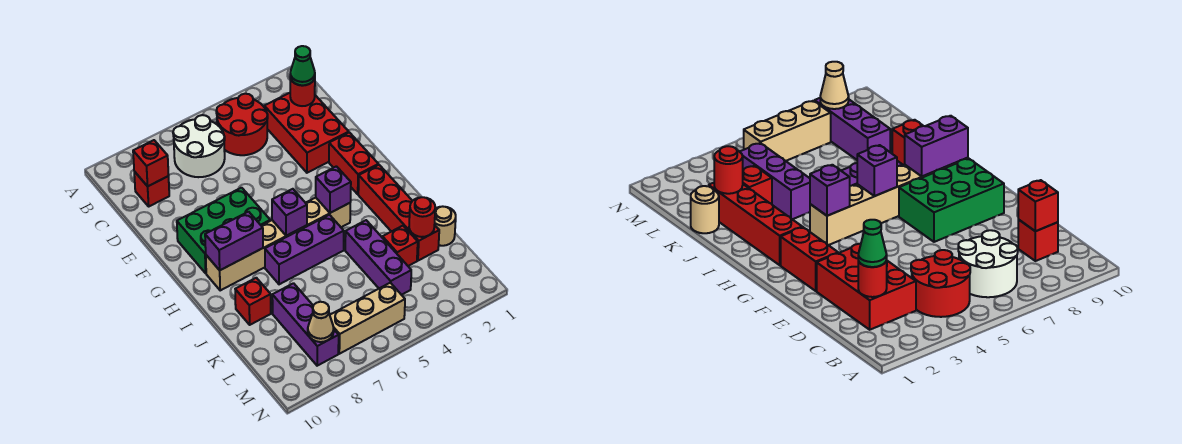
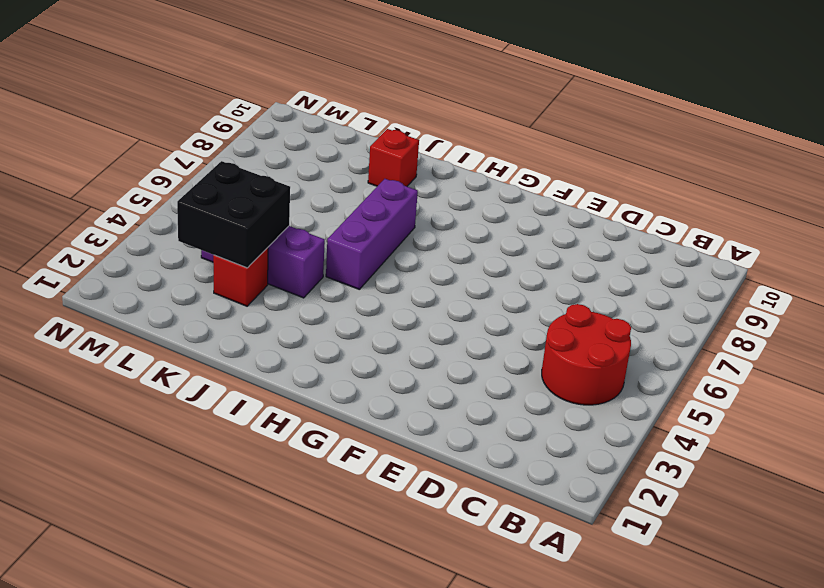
black 2x2 brick [177,161,290,268] -> none
none -> white 2x2 round brick [173,115,225,177]
none -> red 2x3 brick [264,93,349,173]
none -> red 1x1 brick [134,172,169,206]

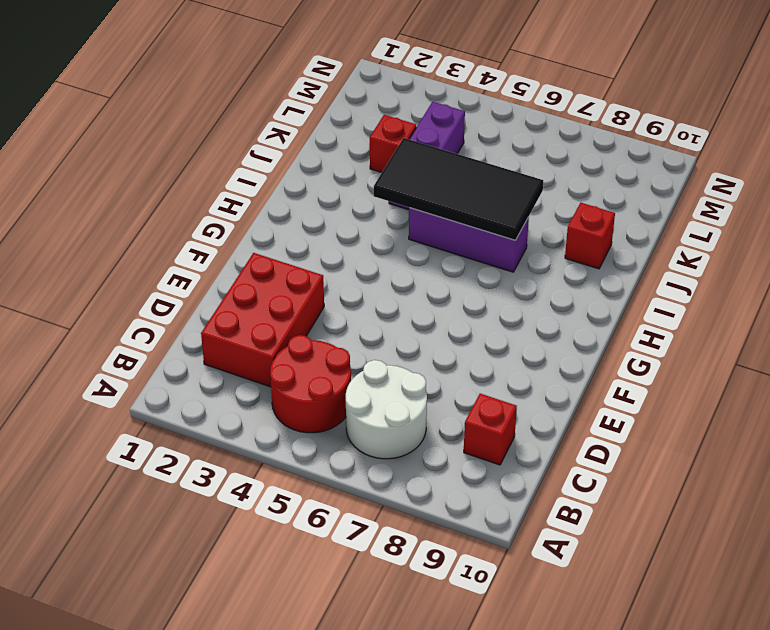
black 2x4 tile [374,138,543,240] -> none
none -> red 1x2 brick [329,132,378,194]
none -> green 2x3 brick [177,188,270,273]
none -> red 1x4 brick [358,165,439,261]

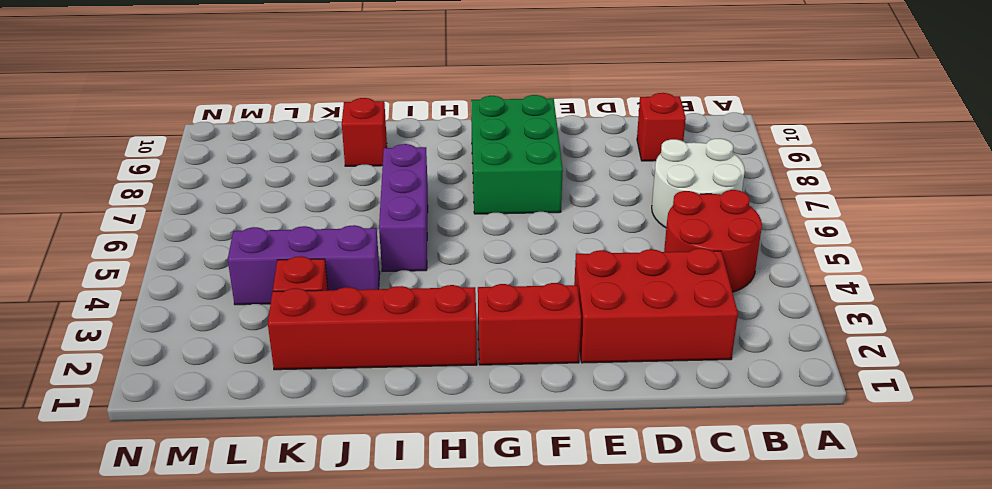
none -> tan 1x6 brick [206,198,350,290]
none -> tan 1x1 round brick [435,206,456,246]
none -> purple 1x3 brick [272,283,339,366]

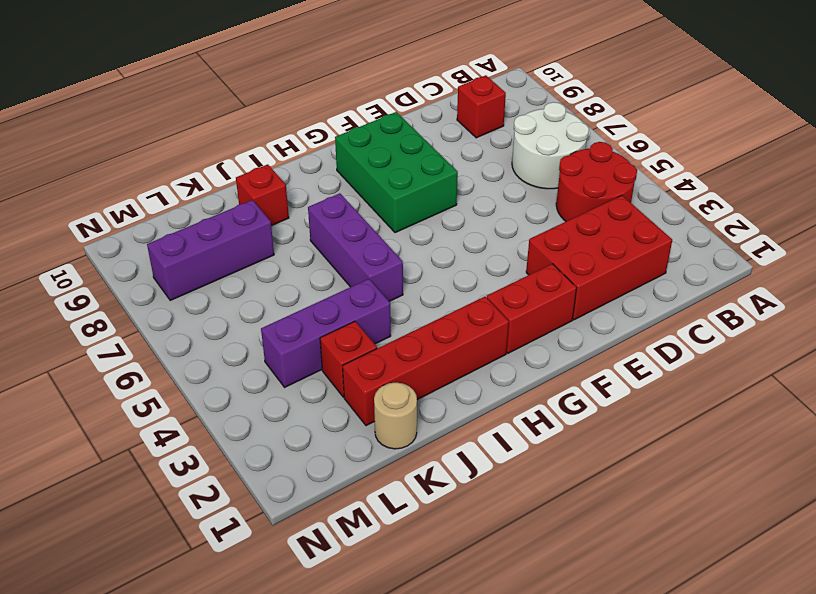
none -> tan 1x6 brick [206,198,350,290]
none -> tan 1x3 brick [330,283,405,354]
none -> red 1x1 round brick [290,78,315,106]

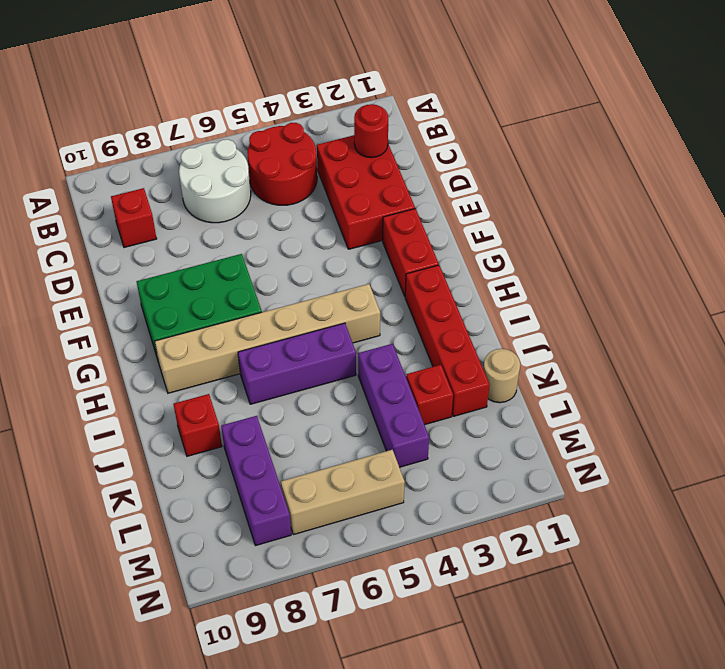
none -> red 1x1 brick [133,140,169,186]
none -> purple 1x1 brick [316,166,351,213]
none -> purple 1x1 brick [272,189,307,236]

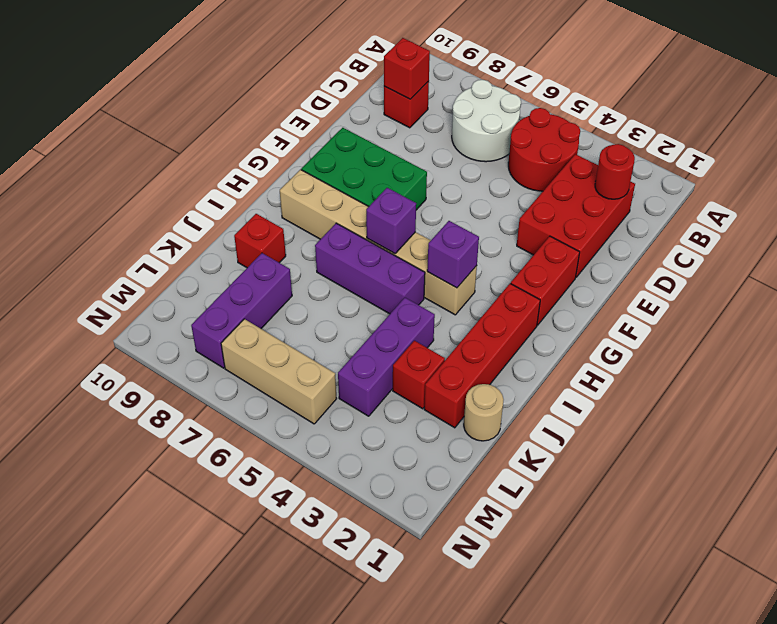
none -> purple 1x2 brick [205,212,263,270]
none -> red 1x1 round brick [409,197,435,237]
none -> tan 1x1 cone [308,302,334,342]

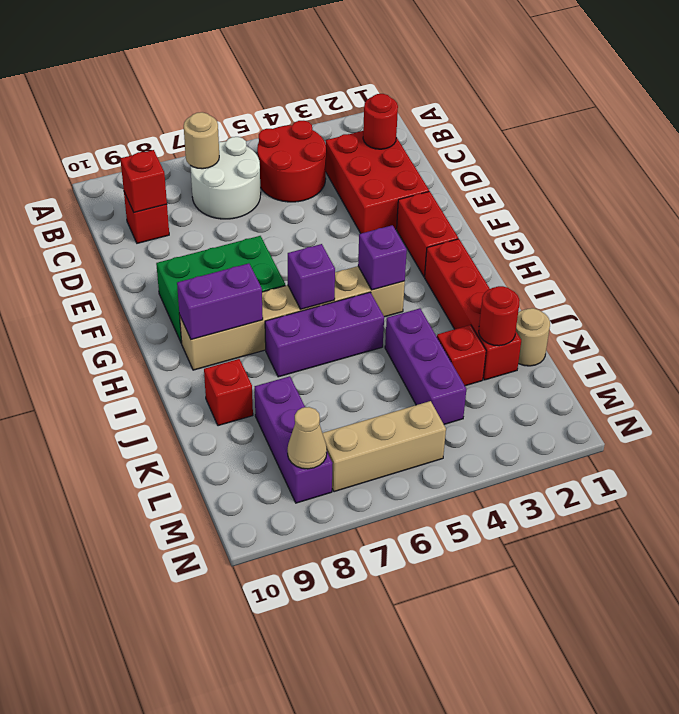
tan 1x1 round brick [184,112,219,169] -> none
none -> green 1x1 cone [290,46,315,85]

